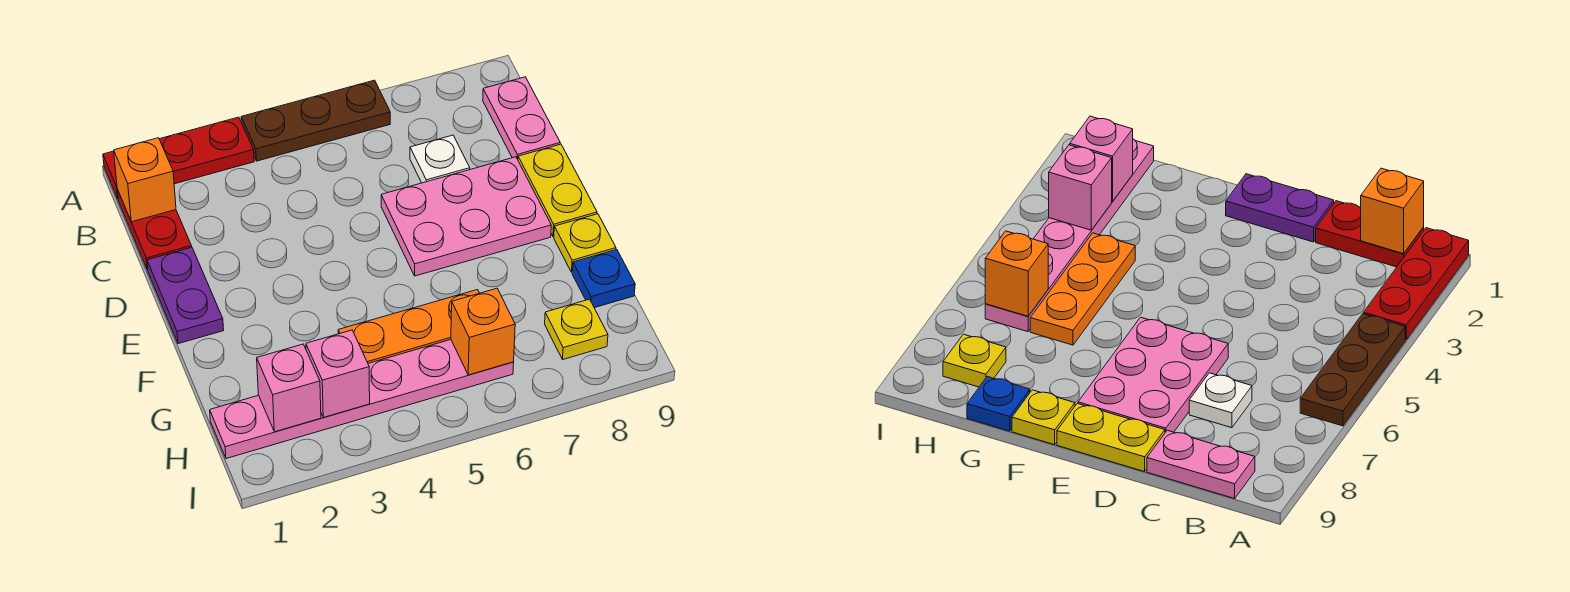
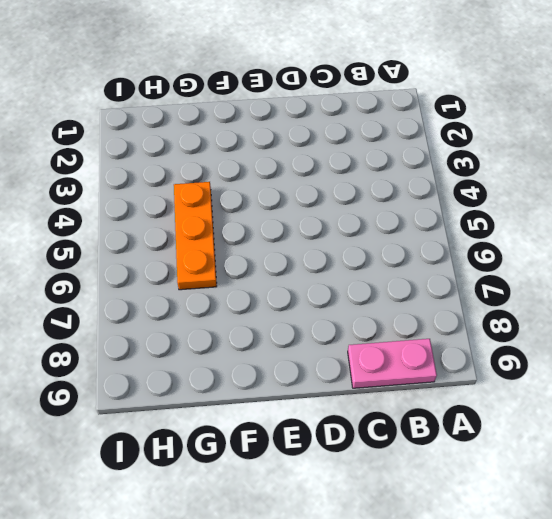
none -> red 1x3 plate [103,117,254,198]
none -> brown 1x3 plate [241,80,390,161]
none -> red 1x2 plate [117,189,192,270]

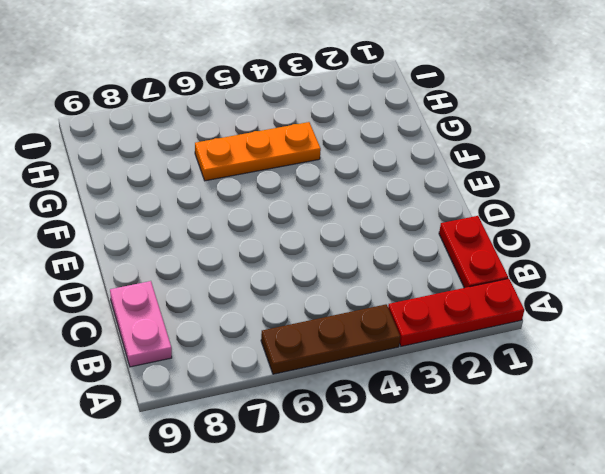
none -> white 1x1 plate [410,135,470,183]
none -> purple 1x2 plate [147,247,224,344]
none -> pink 2x3 plate [381,157,551,276]

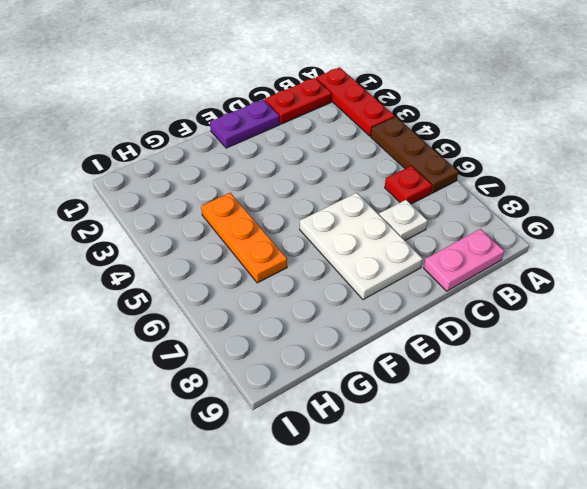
red 1x1 plate [385,166,432,204] -> none
white 2x3 plate [300,193,423,300] -> pink 2x3 plate [381,157,551,276]
none -> yellow 1x2 plate [518,144,597,237]
none -> yellow 1x1 plate [554,214,616,272]
none -> blue 1x1 plate [572,250,635,308]

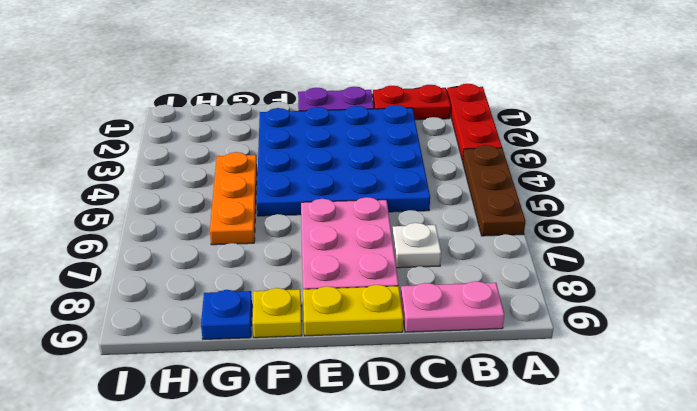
blue 4x4 plate [257,105,430,216] -> none
none -> pink 1x6 plate [210,340,514,459]
none -> yellow 1x1 plate [545,299,608,359]
none -> orange 1x1 brick [114,138,176,222]

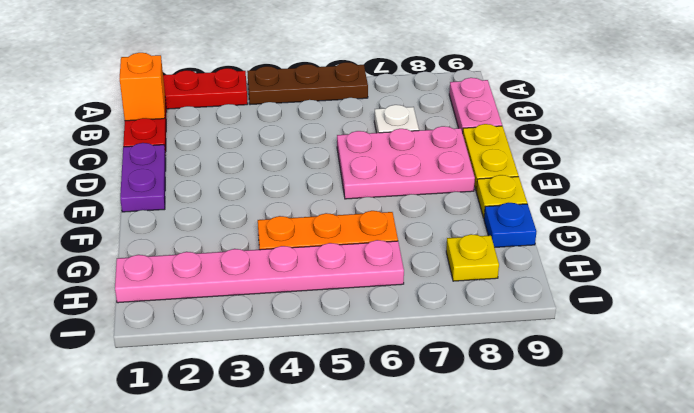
none -> pink 1x1 brick [257,344,321,432]
none -> pink 1x1 brick [306,330,370,417]
none -> orange 1x1 brick [451,288,515,375]

